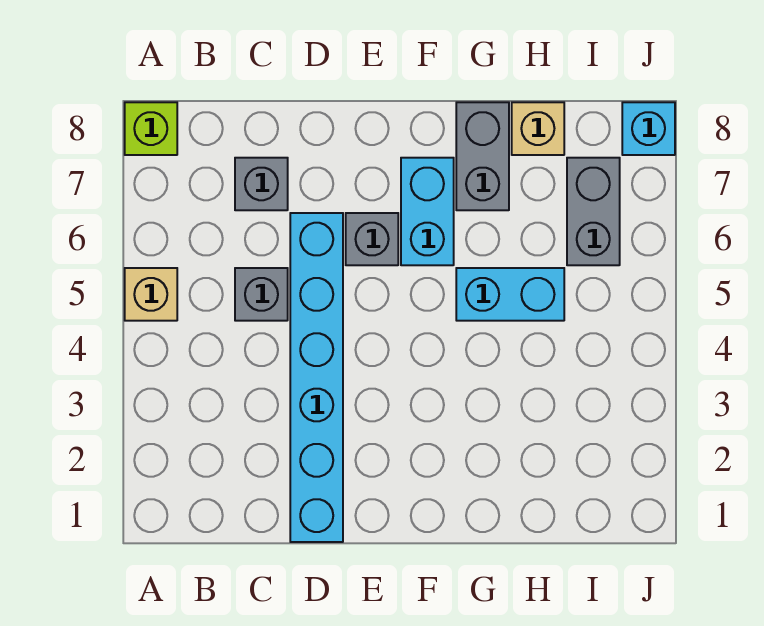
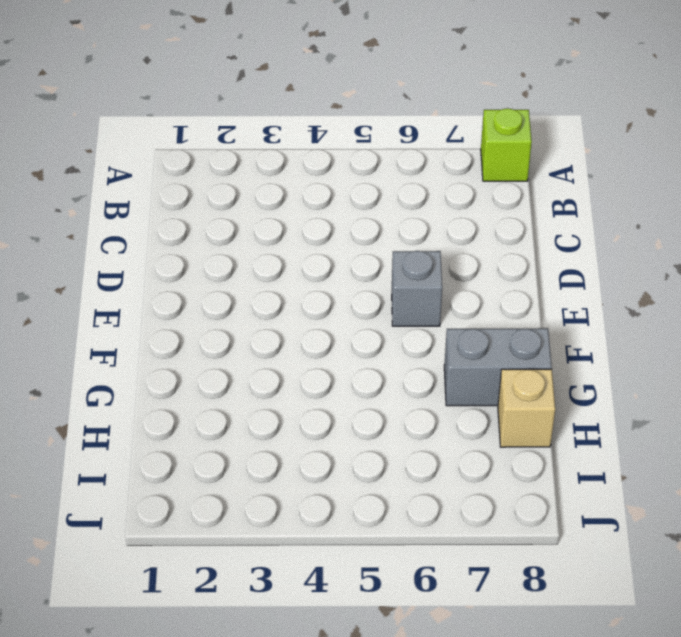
none -> tan 1x1 brick [125,268,177,321]
none -> grey 1x1 brick [235,268,288,321]
none -> grey 1x1 brick [235,158,288,210]

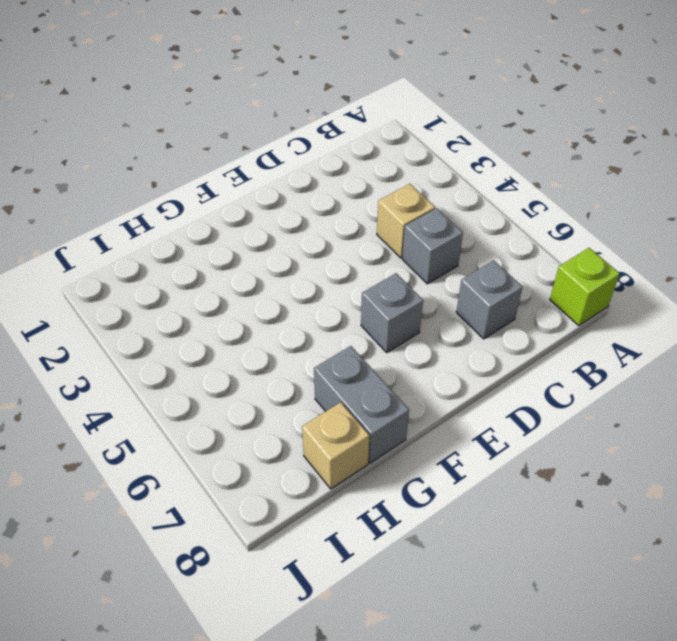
tan 1x1 brick [377,184,435,258] -> tan 1x1 brick moved to [125,268,177,321]
none -> cyan 1x6 brick [290,213,343,542]
none -> cyan 1x2 brick [401,158,454,265]
none -> cyan 1x2 brick [456,268,564,321]

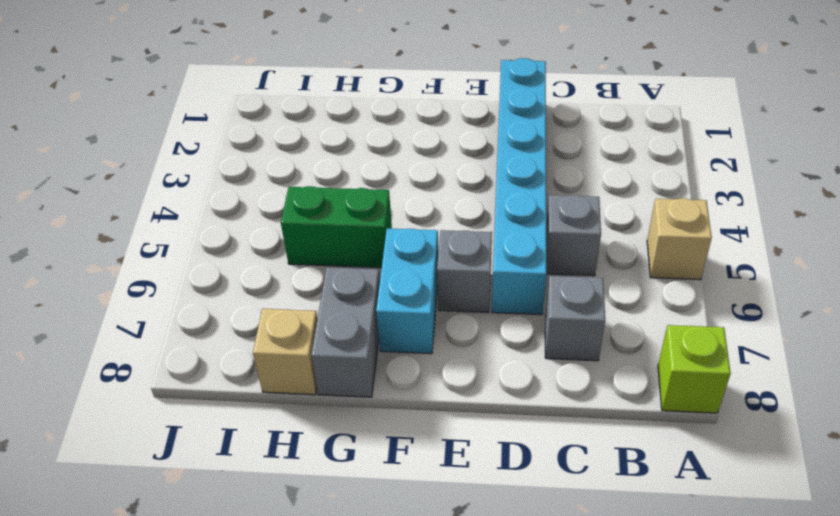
green 1x2 brick [281,186,392,268] -> cyan 1x2 brick [456,268,564,321]
none -> grey 1x2 brick [567,158,620,265]
none -> cyan 1x1 brick [622,102,675,155]

